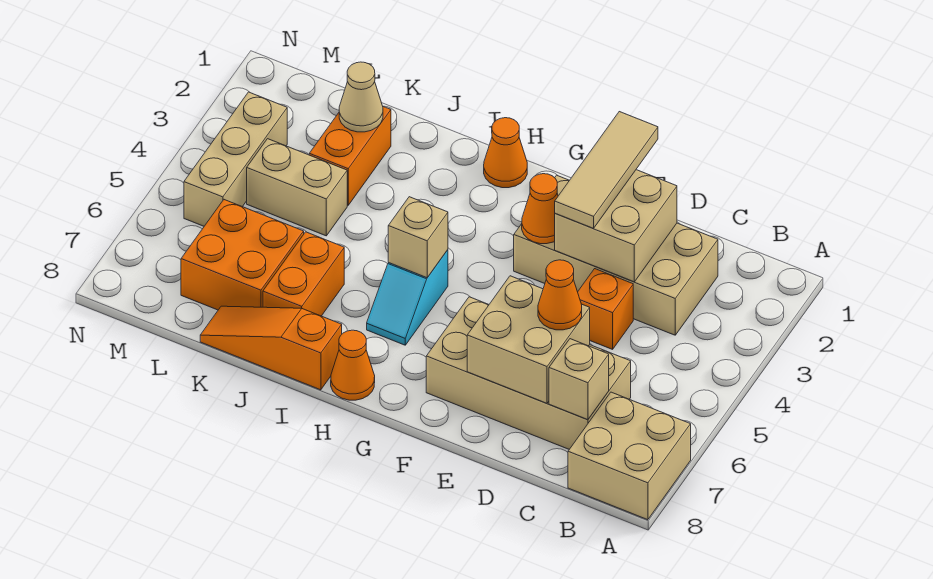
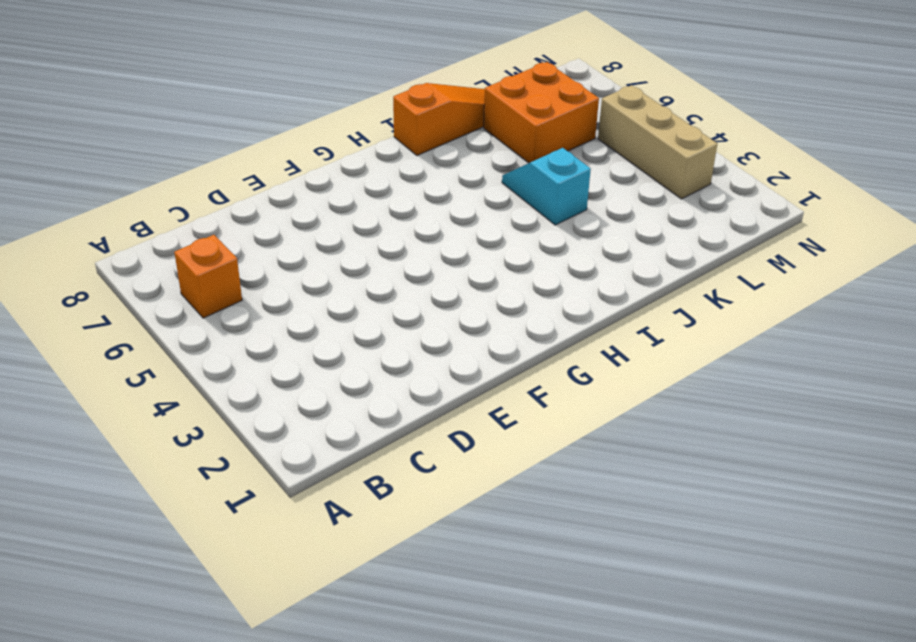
orange 1x1 brick [174,235,242,318] -> orange 1x1 brick moved to [578,269,633,349]
cyan 1x2 slope [502,148,591,225] -> cyan 1x2 slope moved to [367,250,448,345]
none -> tan 2x2 brick [568,392,691,520]
none -> tan 2x4 brick [514,175,718,335]
none -> tan 2x4 brick [426,297,631,449]

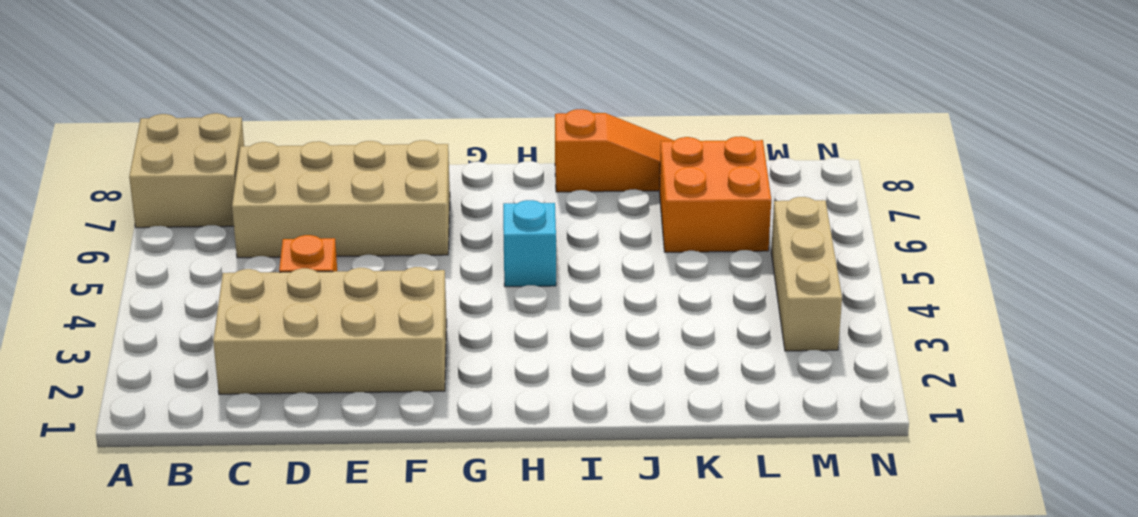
none -> orange 1x1 cone [484,118,527,188]
none -> orange 1x1 cone [331,330,375,400]
none -> orange 1x2 brick [263,232,344,316]

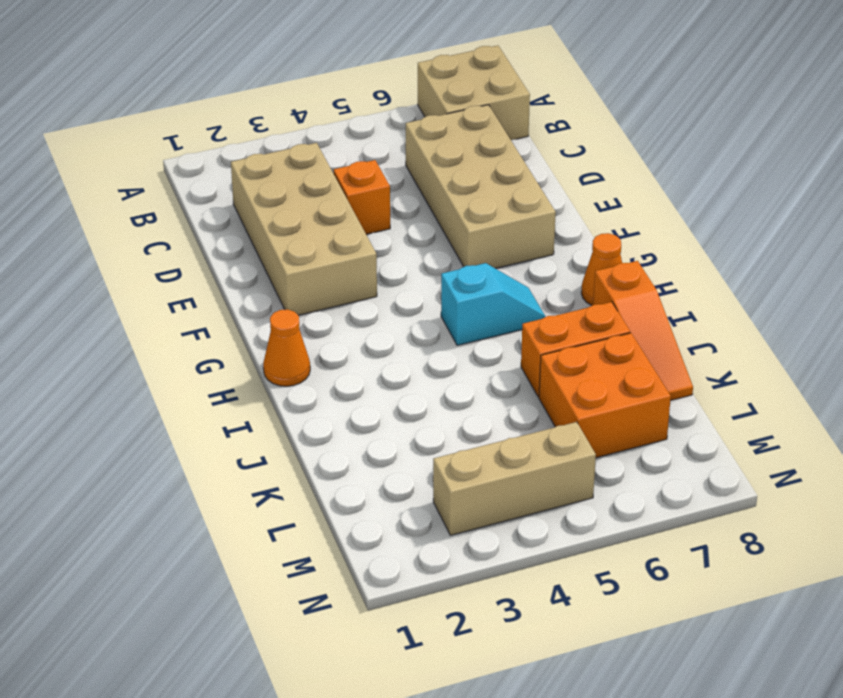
none -> orange 1x2 brick [309,106,391,205]
none -> tan 1x2 brick [247,139,347,236]
none -> tan 1x1 brick [549,339,609,420]

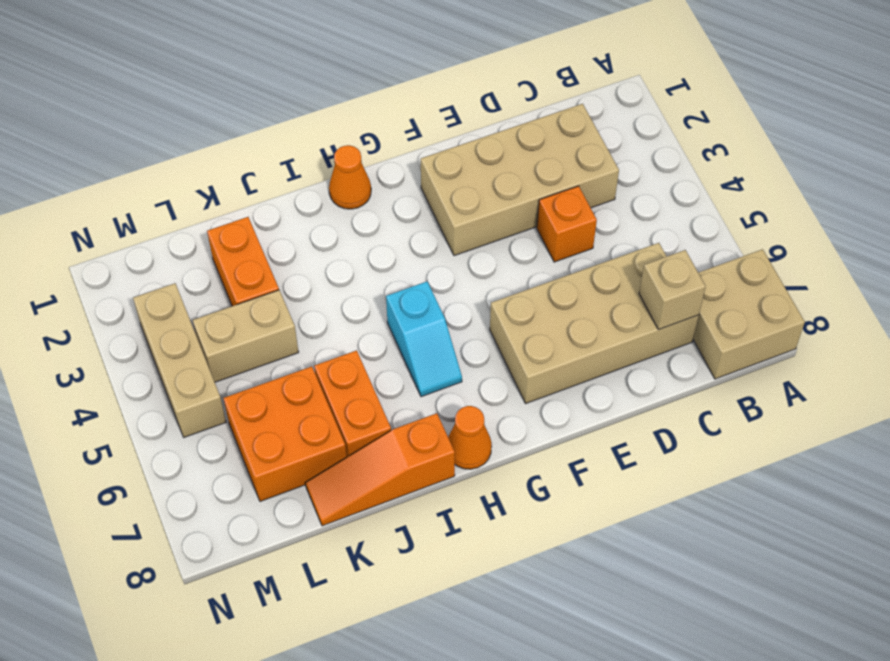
none -> tan 2x2 brick [555,170,677,282]
none -> tan 2x2 brick [467,276,590,403]
none -> orange 1x1 cone [522,174,558,244]

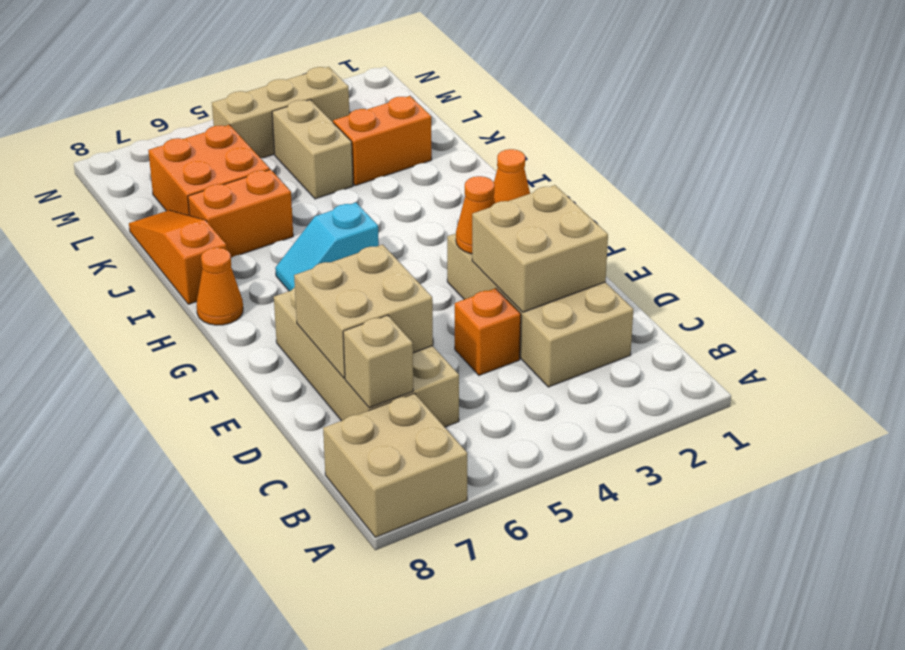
none -> tan 1x1 brick [388,197,448,278]
none -> tan 1x1 cone [339,62,383,132]
none -> orange 1x1 cone [538,260,582,330]

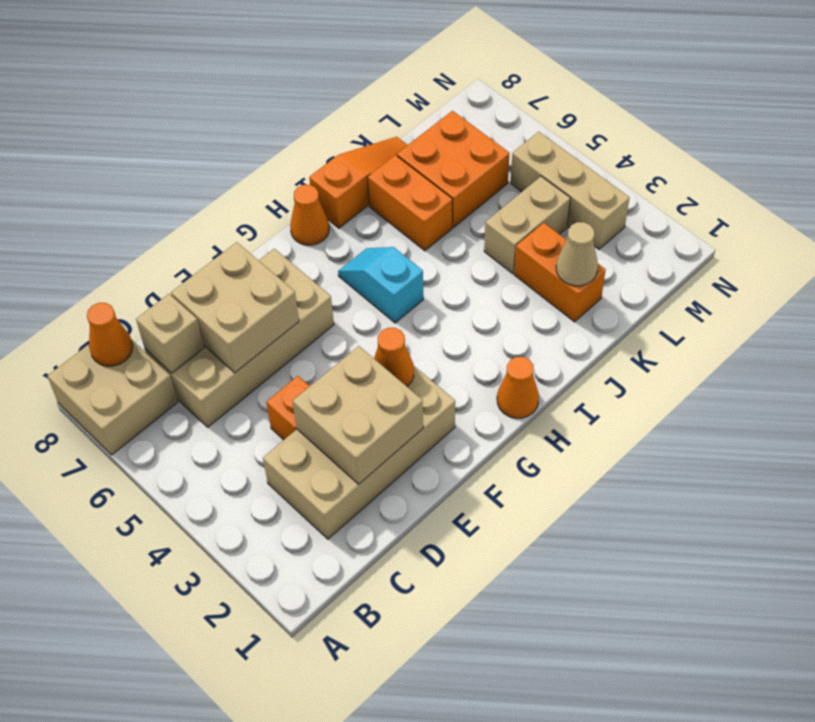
orange 1x1 cone [87,303,133,366] -> orange 1x1 cone moved to [538,260,582,330]
none -> tan 1x1 brick [388,197,448,278]
none -> tan 1x3 tile [555,112,658,228]

